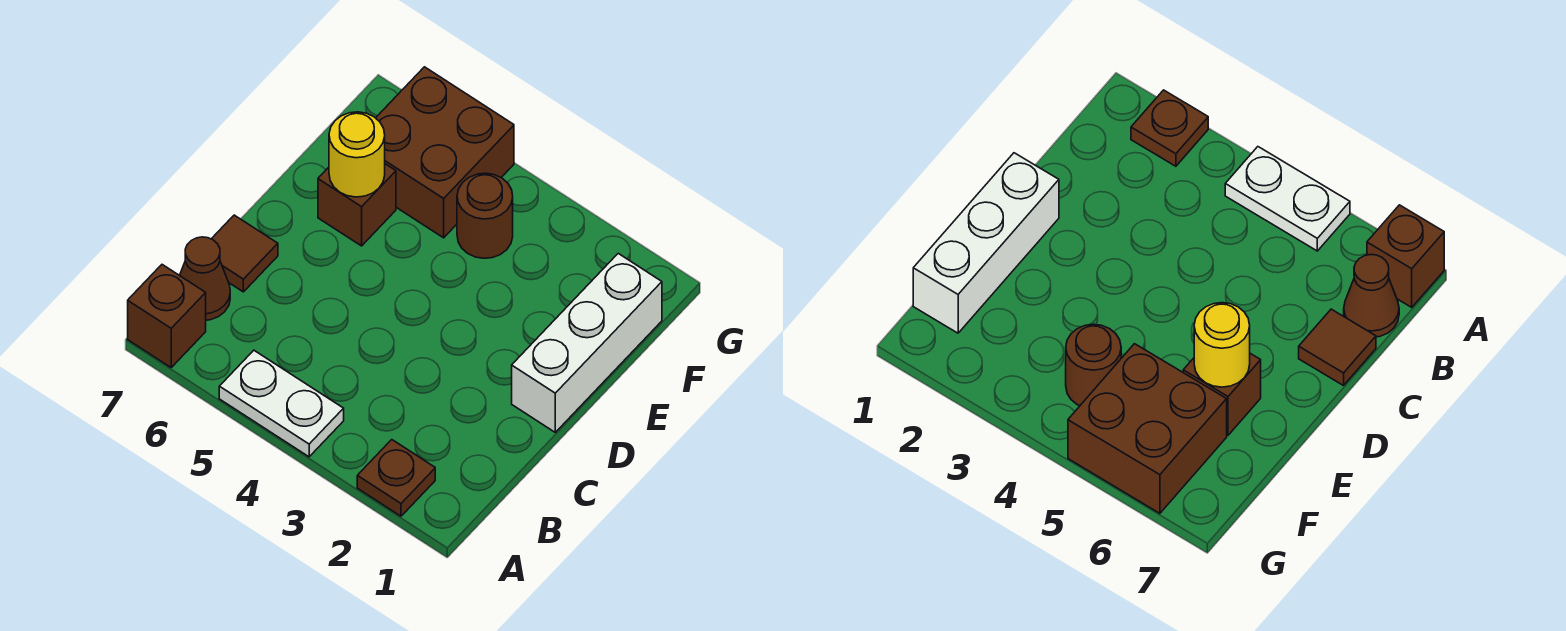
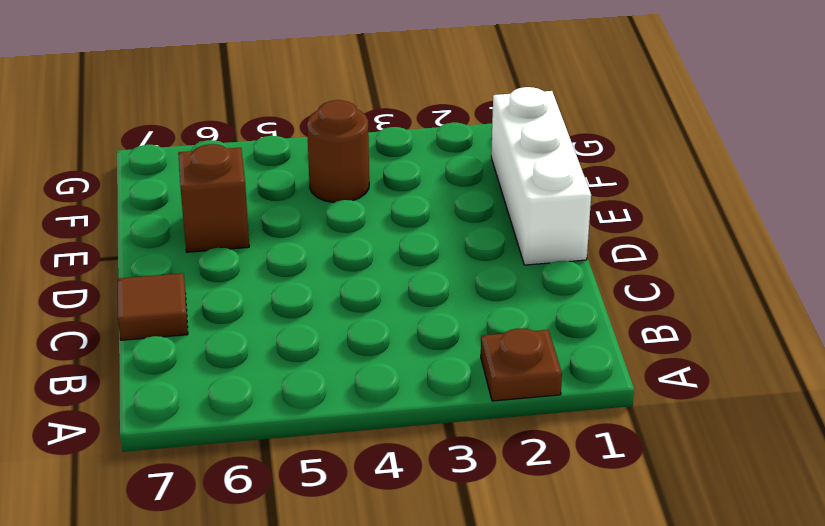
none -> white 1x2 plate [219,350,344,457]
none -> brown 1x1 brick [128,265,206,367]

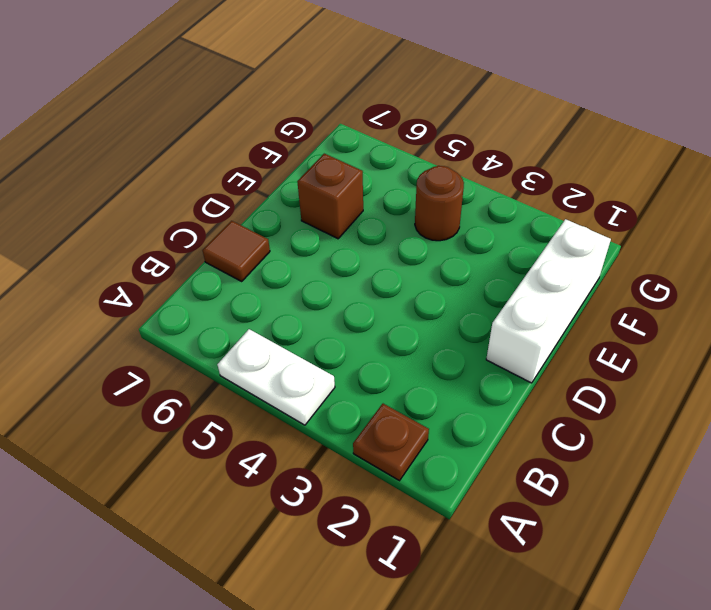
none -> brown 1x1 brick [128,265,206,367]
none -> brown 1x1 cone [180,237,230,320]

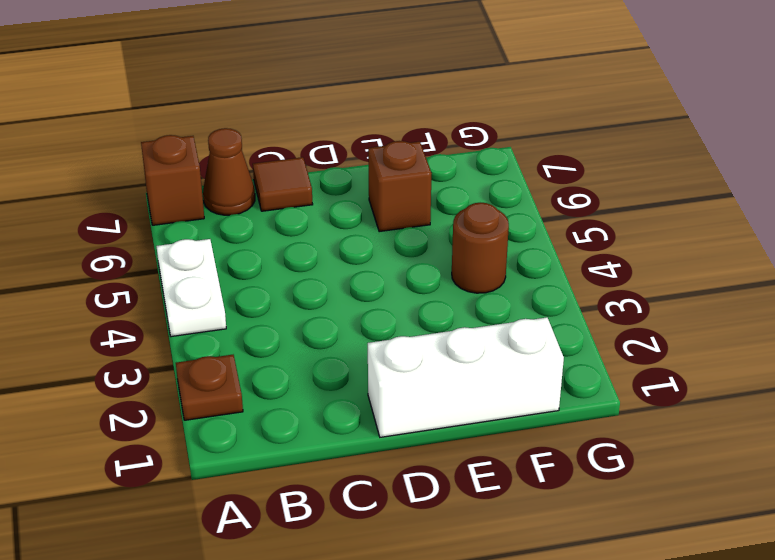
none -> brown 2x2 brick [376,67,514,238]
none -> yellow 1x1 round brick [329,112,385,197]

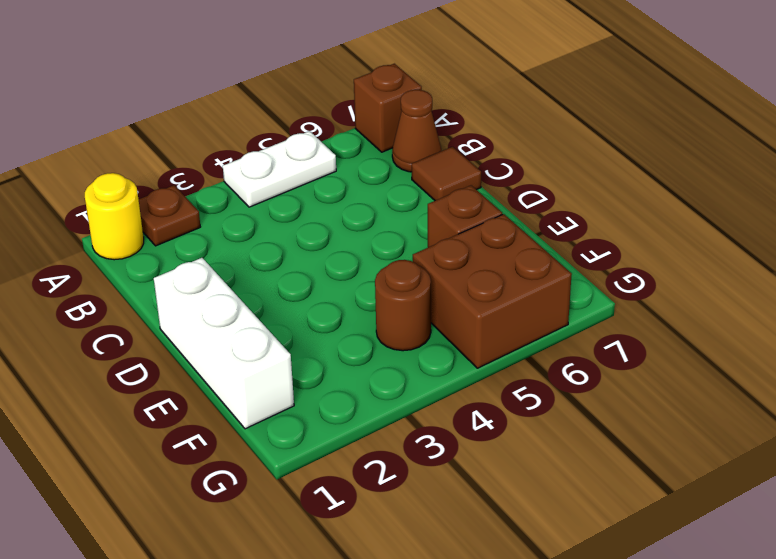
yellow 1x1 round brick [85,173,144,260] -> yellow 1x1 round brick moved to [329,112,385,197]

